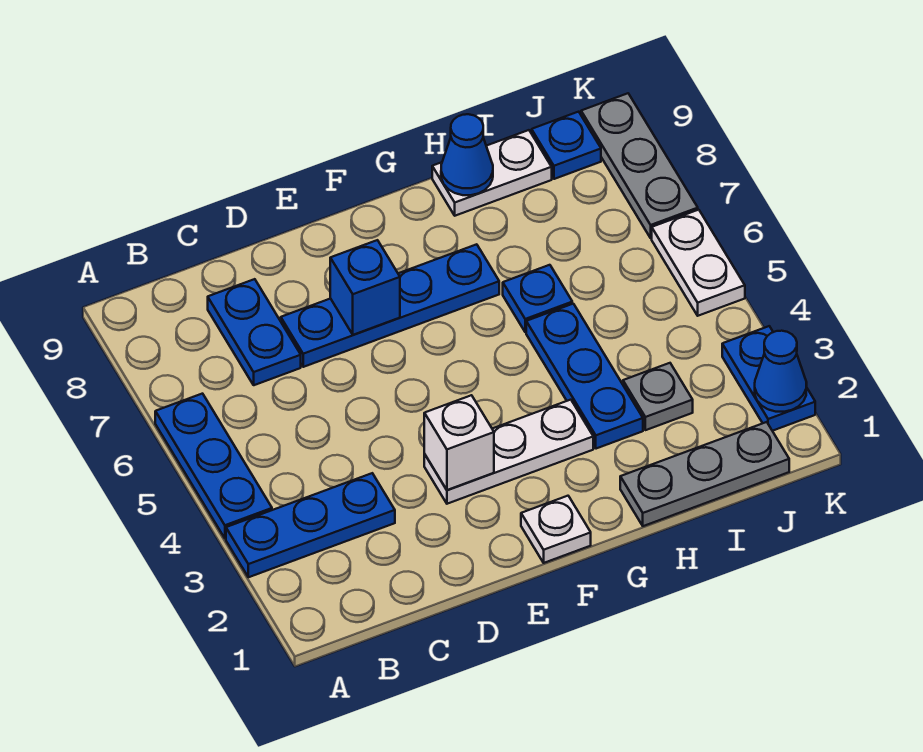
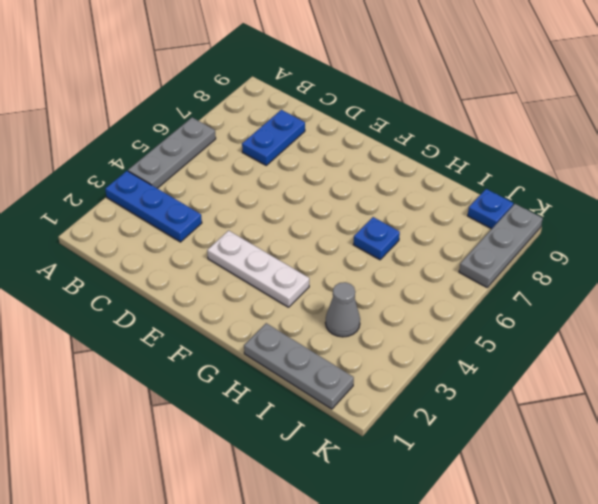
grey 1x3 plate [128,118,216,188] -> blue 1x3 plate [155,394,272,538]
grey 1x1 cone [325,282,360,337] -> grey 1x1 plate [623,363,693,430]
none -> blue 1x4 plate [281,244,499,367]
none -> white 1x1 plate [521,496,591,563]
none -> blue 1x3 plate [526,304,643,449]

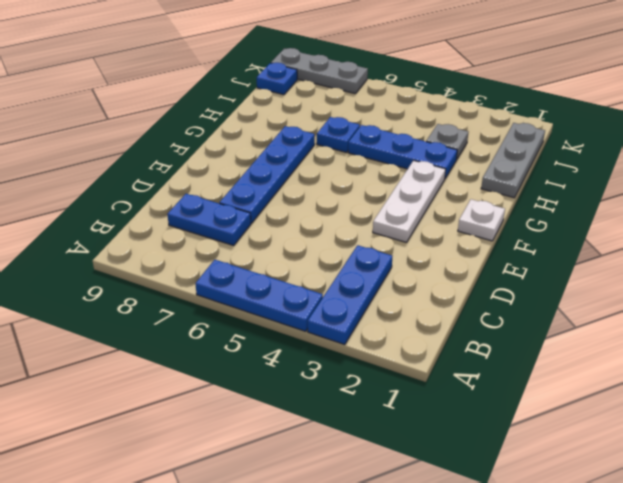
none -> white 1x2 plate [432,130,552,216]
none -> blue 1x2 plate [722,326,815,431]
none -> white 1x2 plate [652,210,745,316]

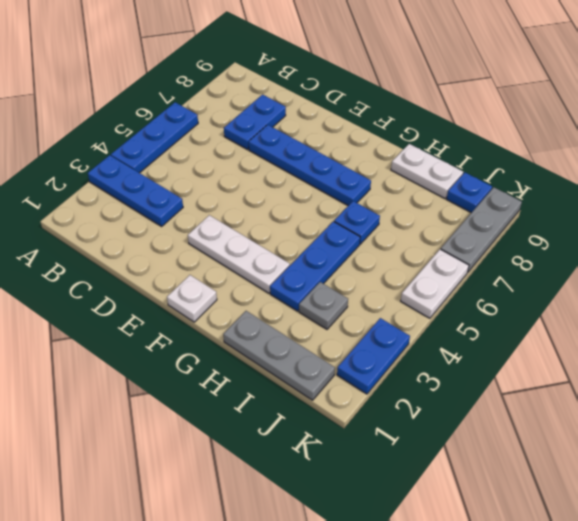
none -> white 1x1 brick [424,395,494,490]
none -> blue 1x1 brick [330,240,400,335]
none -> blue 1x1 cone [441,114,493,195]

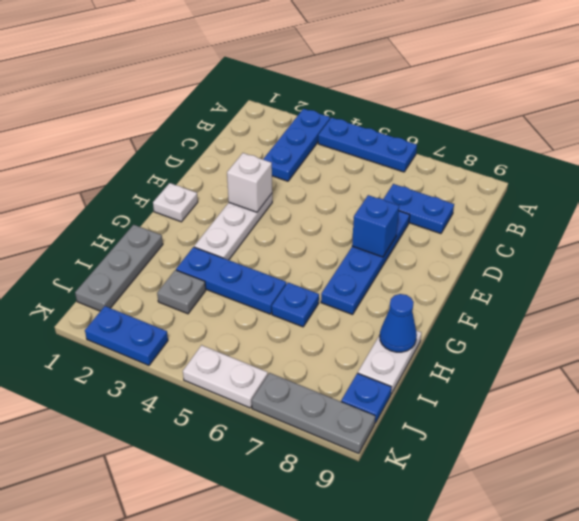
none -> blue 1x1 cone [755,331,807,412]

